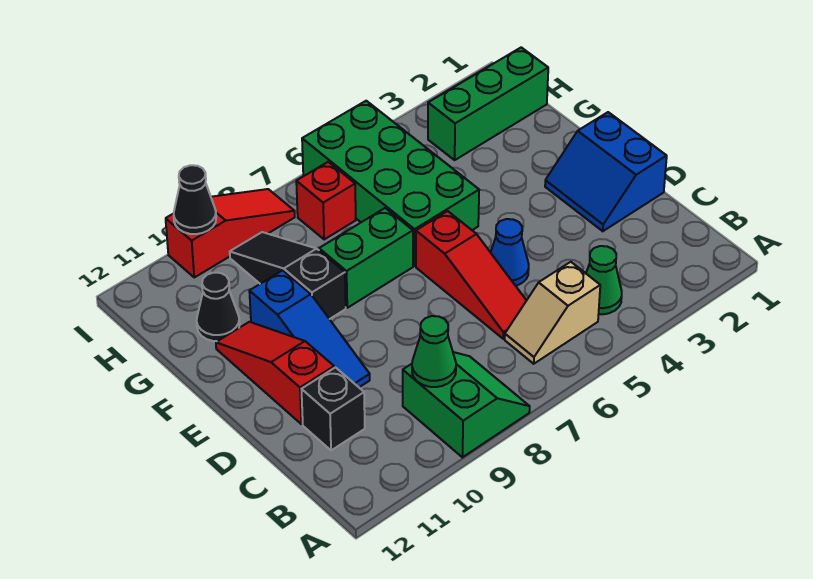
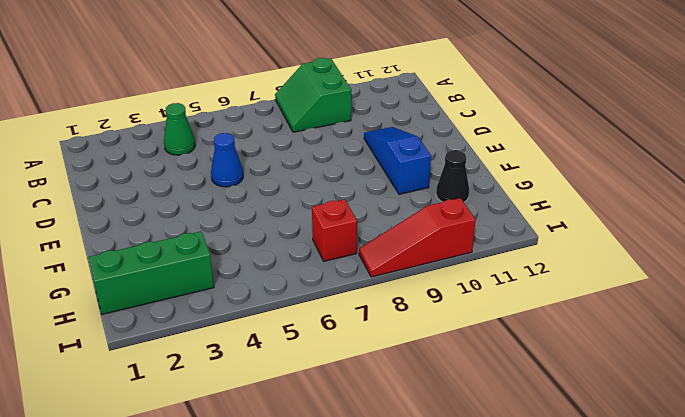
none -> tan 1x2 slope [505,262,600,364]
none -> red 1x3 slope [416,211,527,339]
none -> black 1x1 brick [302,368,365,450]

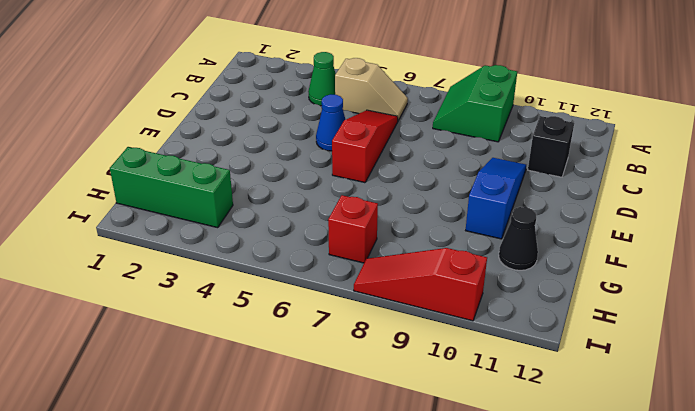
none -> blue 2x2 slope [545,112,667,231]
none -> red 1x3 slope [216,322,334,424]
none -> green 2x4 brick [302,101,479,266]

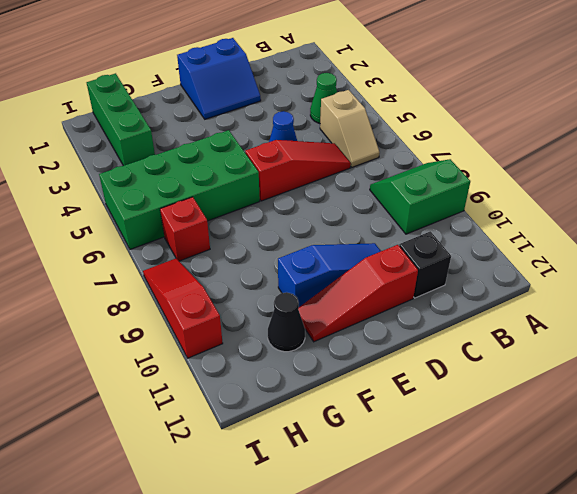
none -> green 1x2 brick [319,208,413,308]
none -> black 1x3 slope [230,232,346,319]
none -> green 1x1 cone [412,316,456,387]

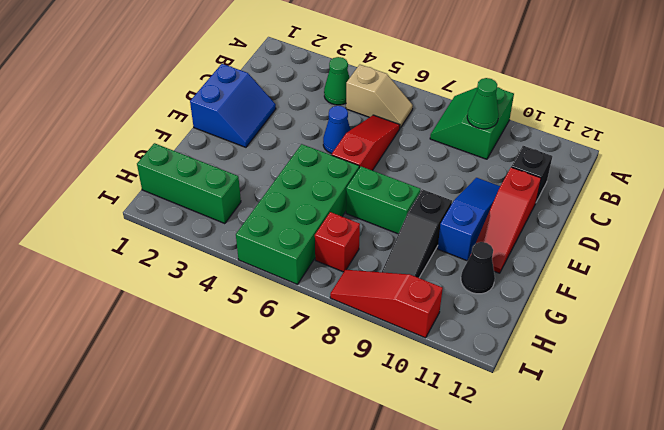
none -> black 1x1 cone [174,165,216,234]

